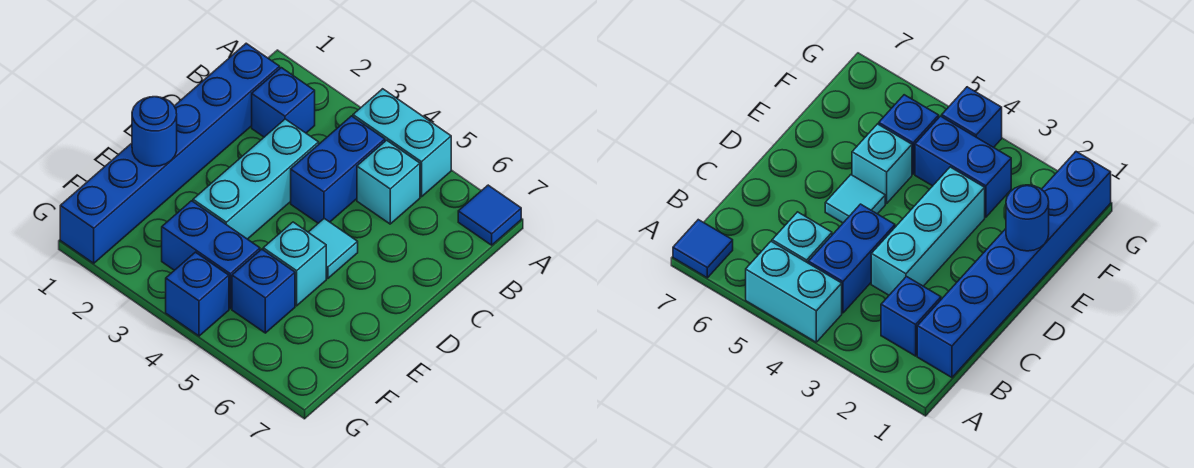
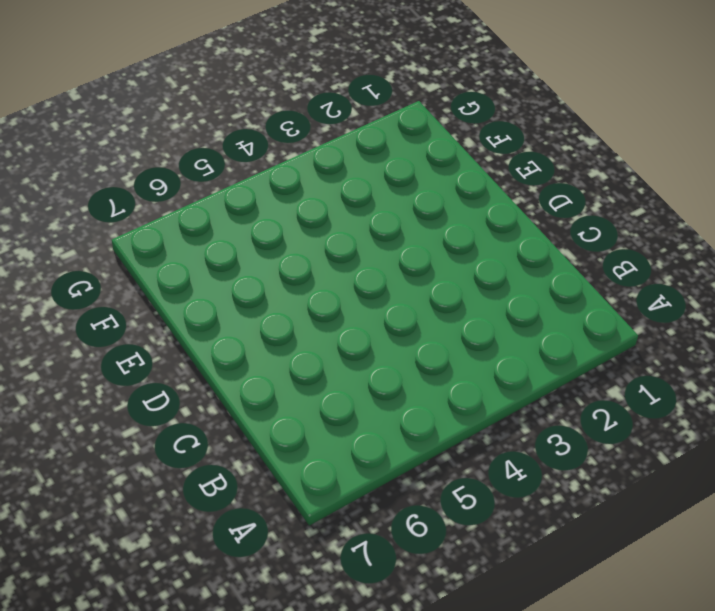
none -> cyan 1x2 brick [353,89,451,197]
none -> blue 1x1 tile [458,185,521,245]
none -> blue 1x6 brick [60,43,280,263]

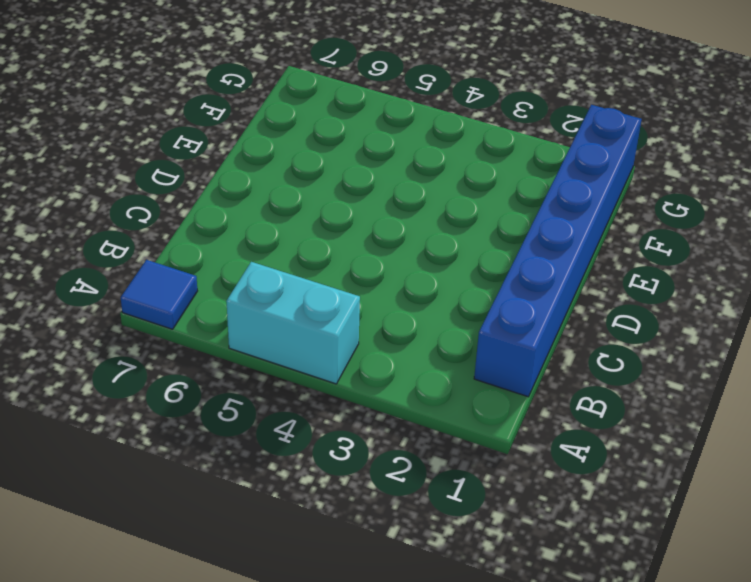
none -> blue 1x1 brick [252,68,315,137]
none -> blue 1x2 brick [291,116,385,223]
none -> cyan 1x1 brick [357,140,420,224]

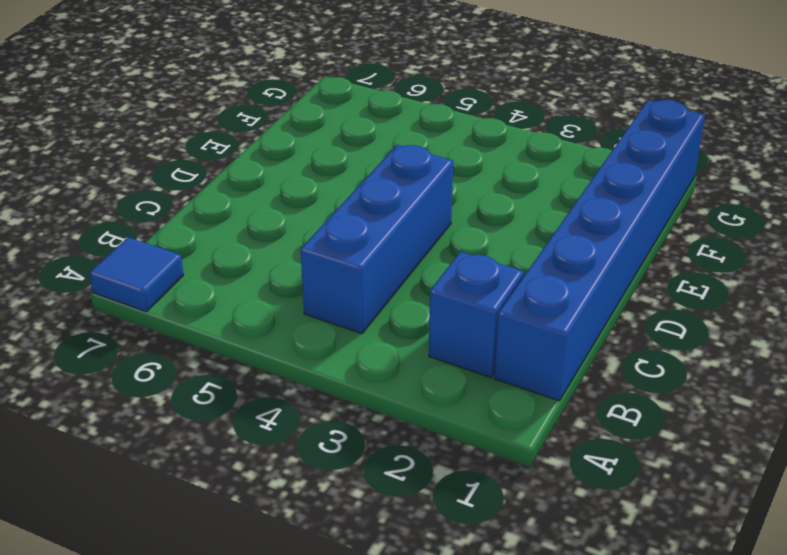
blue 1x3 brick [301,145,453,334] -> blue 1x2 brick [291,116,385,223]
none -> cyan 1x2 brick [353,89,451,197]
none -> cyan 1x1 brick [357,140,420,224]
none -> cyan 1x3 brick [193,119,319,239]

